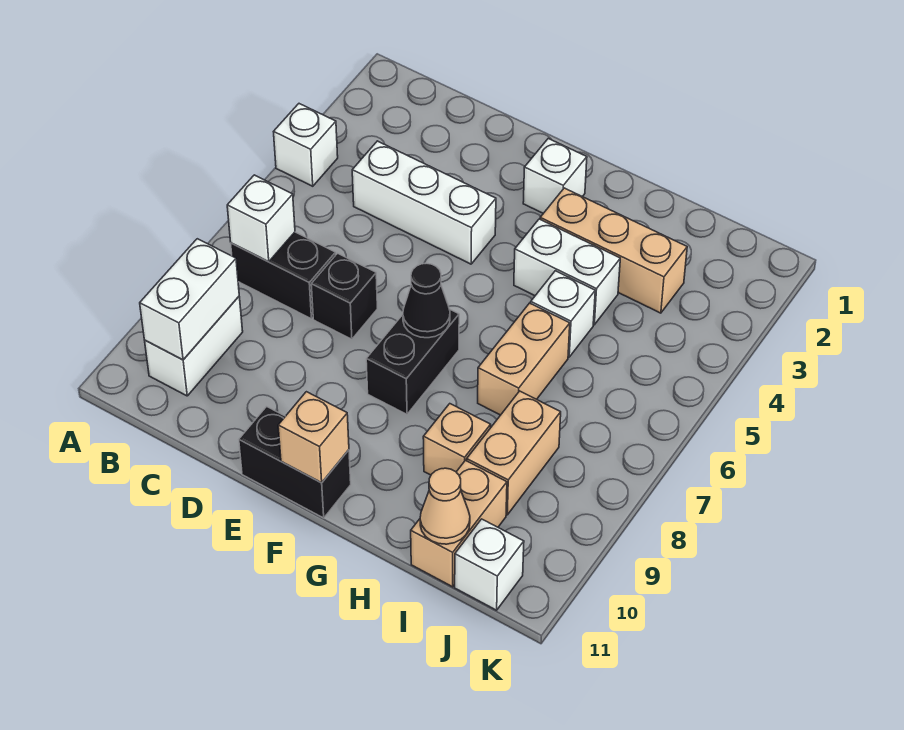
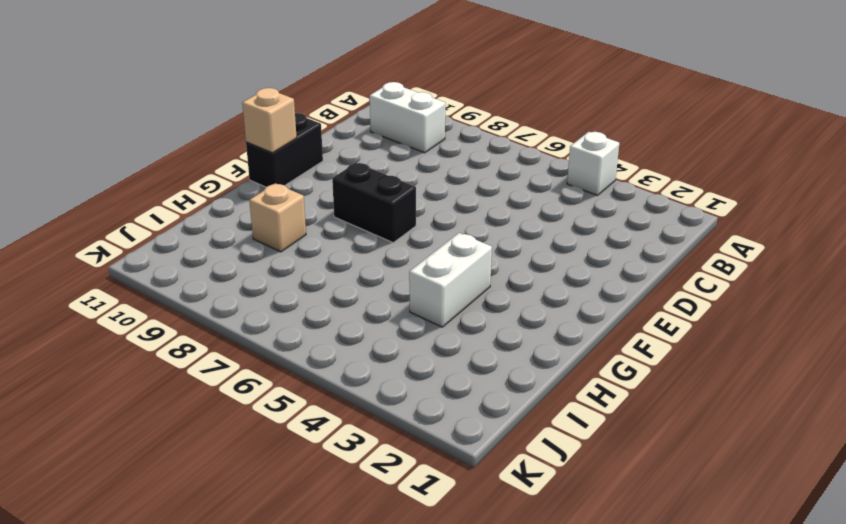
none -> black 1x2 brick [231,232,336,319]
none -> white 1x3 brick [352,141,496,264]
none -> black 1x1 brick [311,253,377,339]

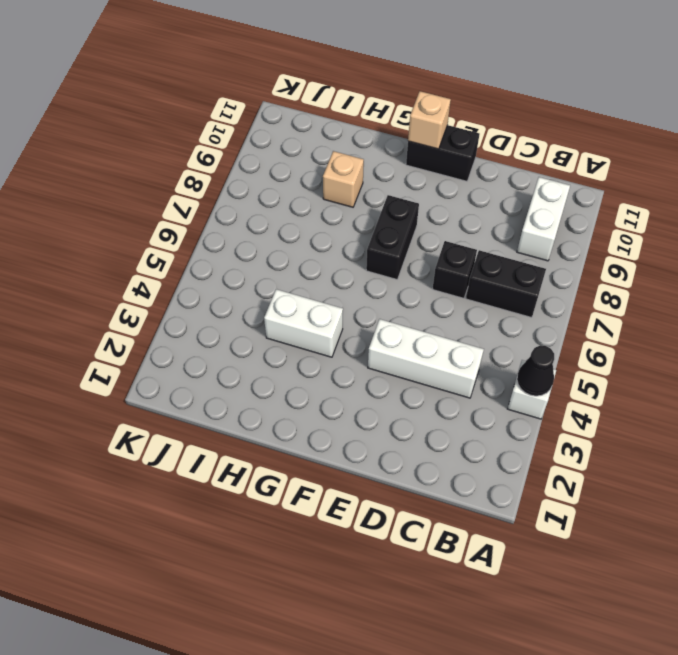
black 1x1 cone [517,346,554,396] -> black 1x1 cone moved to [403,263,450,338]
none -> white 1x1 brick [523,139,587,213]
none -> tan 1x3 brick [540,188,687,313]
none -> white 1x1 brick [531,271,595,357]

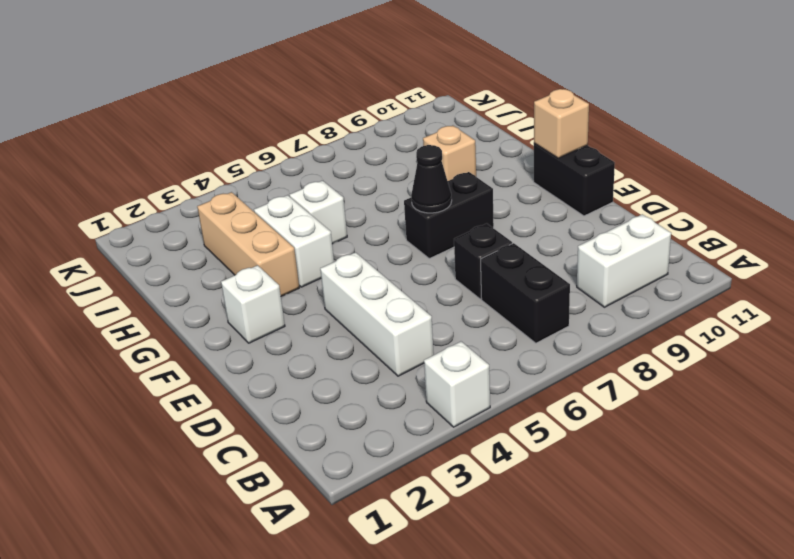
none -> tan 1x2 brick [478,303,570,415]
none -> tan 1x2 brick [467,391,561,515]
none -> tan 1x2 brick [411,461,507,587]

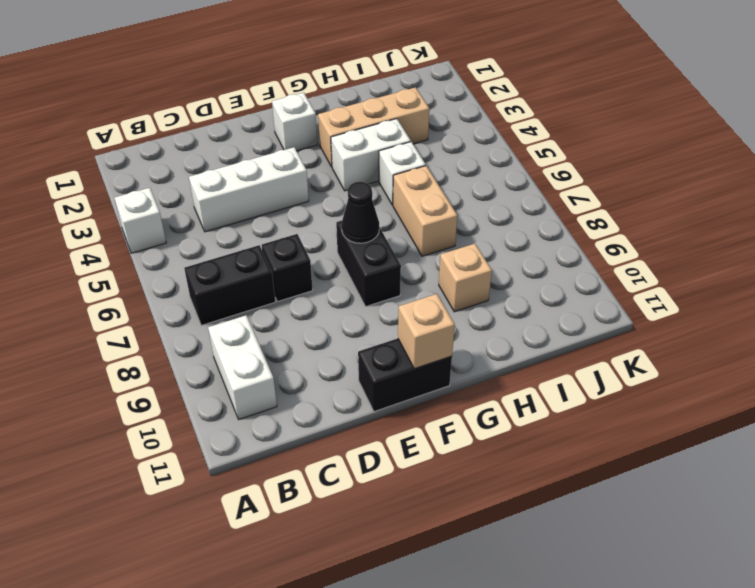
none -> tan 1x2 brick [467,391,561,515]
none -> tan 1x2 brick [411,461,507,587]
none -> white 1x1 brick [455,519,524,610]

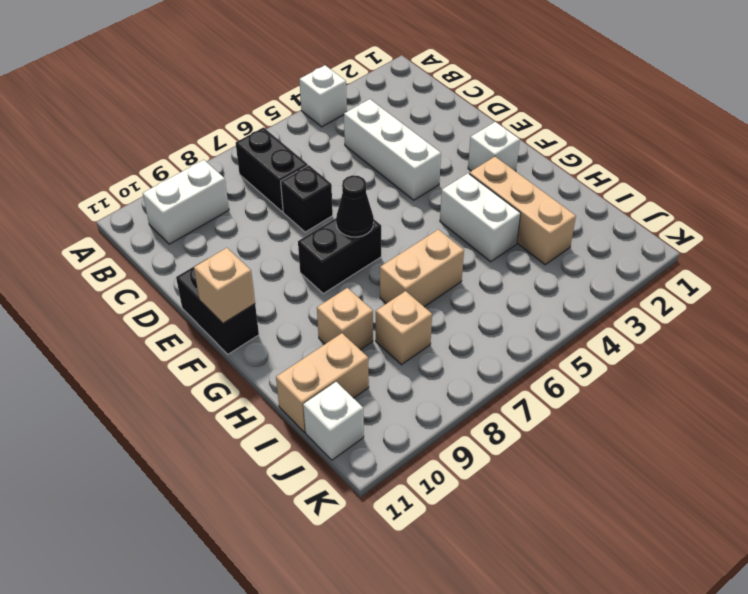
tan 1x1 brick [376,291,432,365] -> tan 1x2 brick [467,391,561,515]
none -> white 1x1 brick [531,271,595,357]
none -> white 1x1 brick [227,175,295,262]
none -> white 1x2 brick [140,239,239,360]

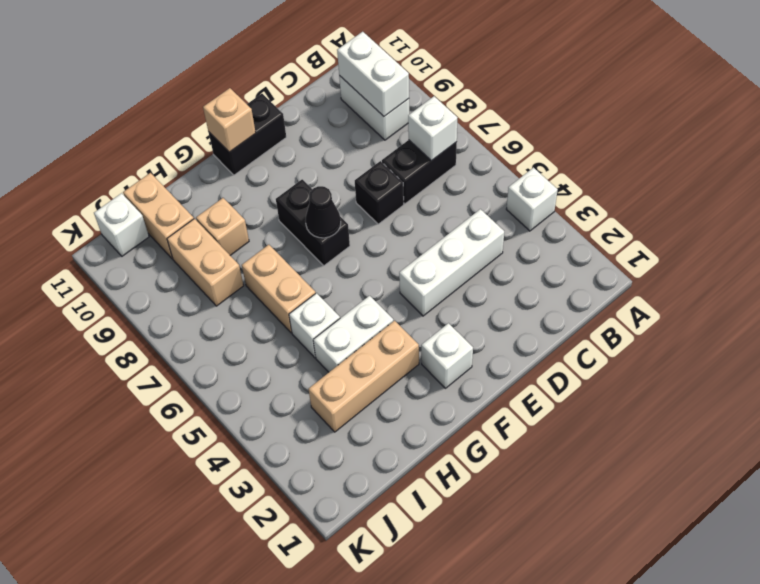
none -> tan 1x1 cone [420,468,470,544]

